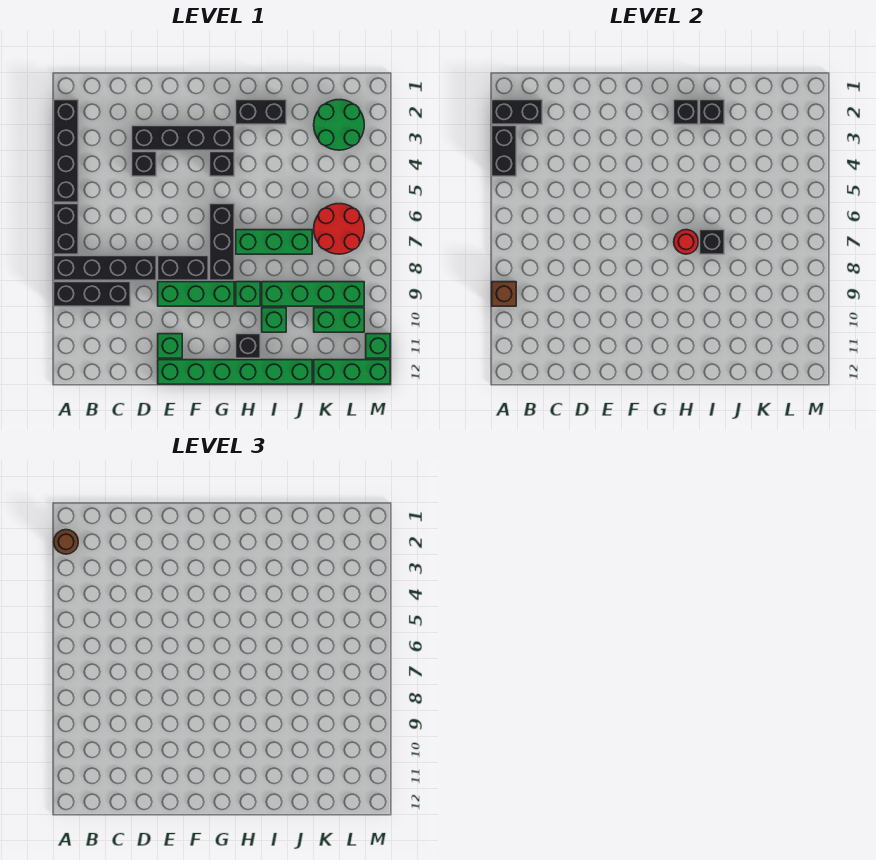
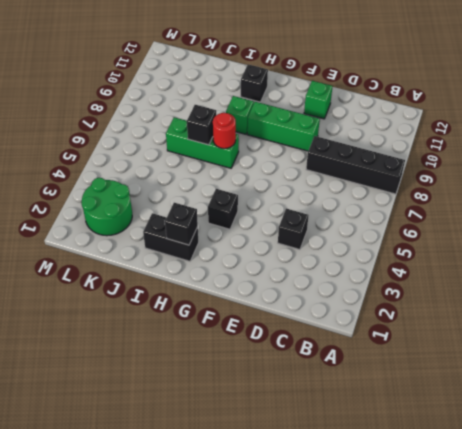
none -> black 1x4 brick [54,100,78,202]
none -> black 1x2 brick [54,204,78,254]
none -> black 1x3 brick [54,282,130,306]
none -> black 1x4 brick [132,126,234,150]

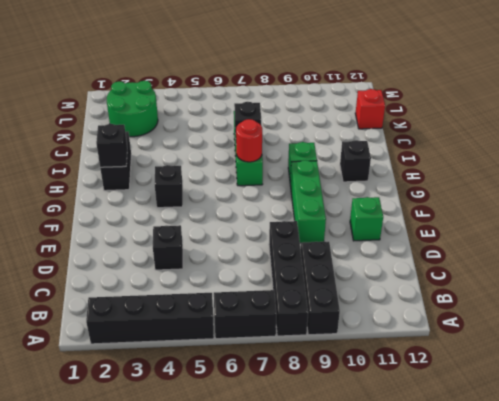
red 1x1 brick [355,89,385,129] -> green 1x3 brick [314,360,390,384]
none -> black 1x4 brick [132,126,234,150]
none -> black 1x2 brick [158,256,208,280]
none -> green 1x6 brick [158,360,312,384]
none -> black 1x3 brick [210,204,234,280]

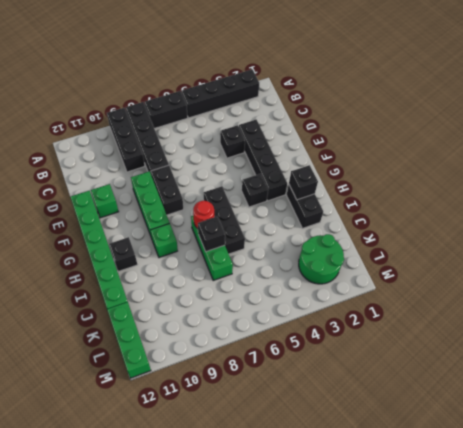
black 1x3 brick [204,186,245,254] -> black 1x3 brick turned to [210,204,234,280]
none -> green 1x4 brick [262,282,364,306]
none -> green 1x1 brick [262,308,286,332]
none -> red 2x2 round brick [314,204,364,254]
none -> green 1x2 brick [314,308,364,332]

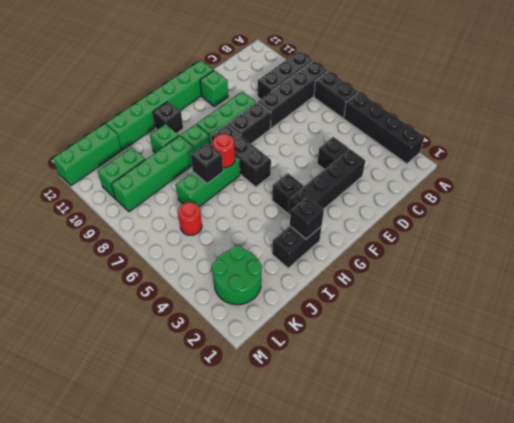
red 1x1 round brick [178,202,202,235] -> red 2x2 round brick [314,204,364,254]
none -> green 1x1 brick [366,334,390,358]
none -> black 1x2 brick [492,100,542,124]
none -> black 1x2 brick [492,126,516,176]
none -> brown 1x1 brick [492,282,516,306]

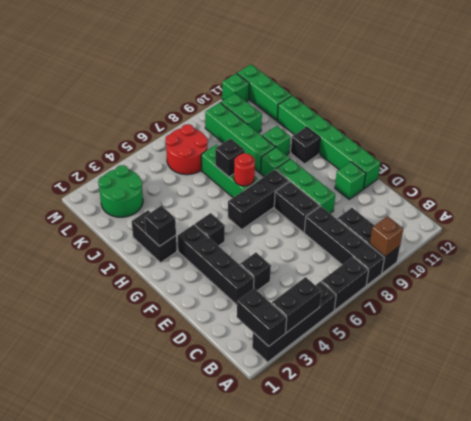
none -> black 1x1 brick [700,100,724,124]
none -> brown 1x1 round brick [54,530,78,554]

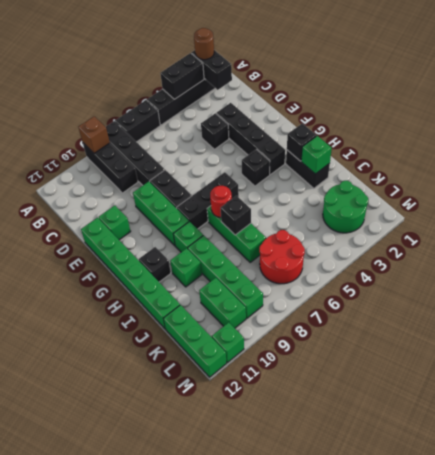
green 1x1 brick [301,136,332,174] -> black 1x1 brick [700,100,724,124]

